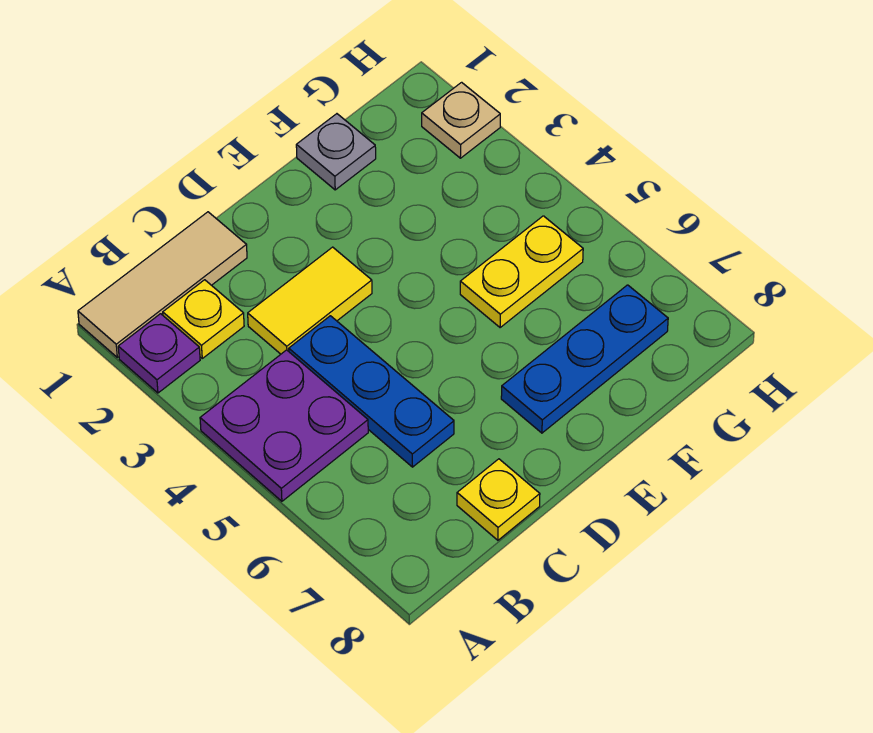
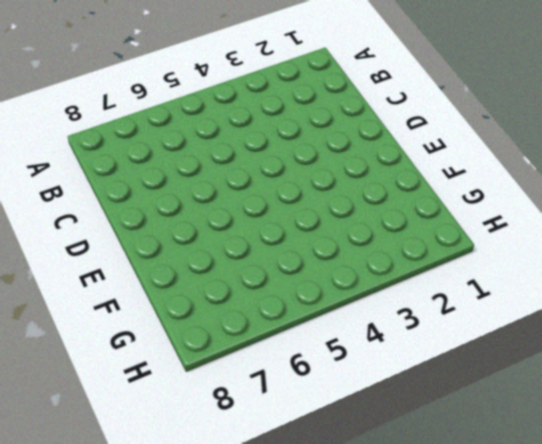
none -> tan 1x3 tile [78,212,247,357]
none -> purple 1x1 plate [118,314,200,393]

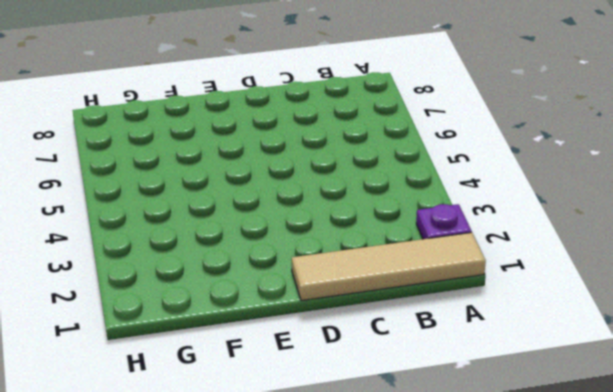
tan 1x4 tile [292,232,486,301] -> tan 1x3 tile [78,212,247,357]
none -> purple 2x2 plate [200,350,368,501]
none -> yellow 1x1 plate [163,280,244,358]

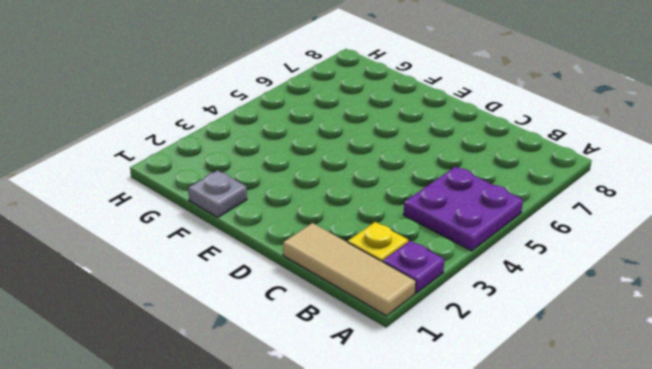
none -> yellow 1x2 tile [248,247,372,354]
none -> blue 1x3 plate [289,316,454,467]

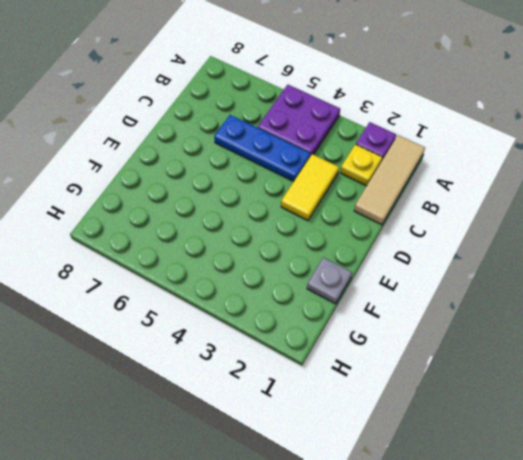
none -> yellow 1x1 plate [457,459,540,540]
none -> blue 1x3 plate [501,285,668,433]

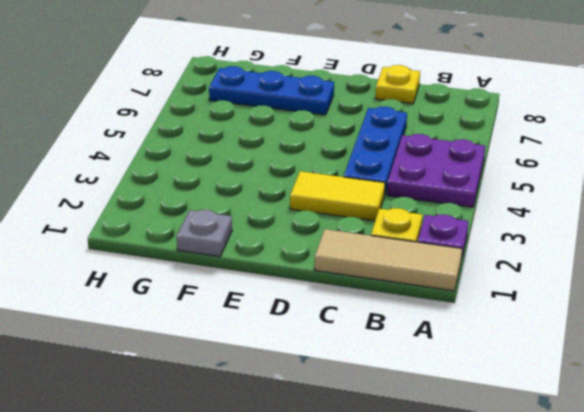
none -> yellow 1x2 plate [460,216,583,328]
none -> tan 1x1 plate [422,82,500,158]

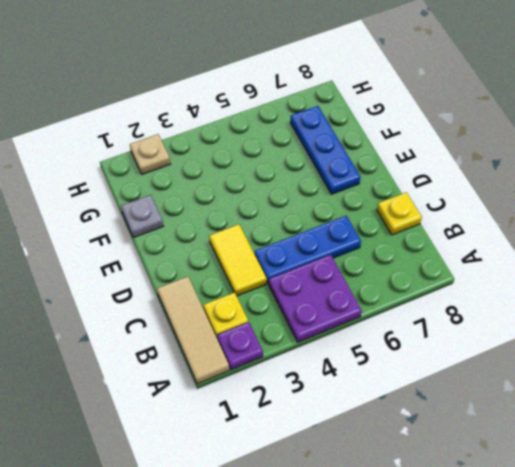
none -> yellow 1x2 plate [460,216,583,328]

